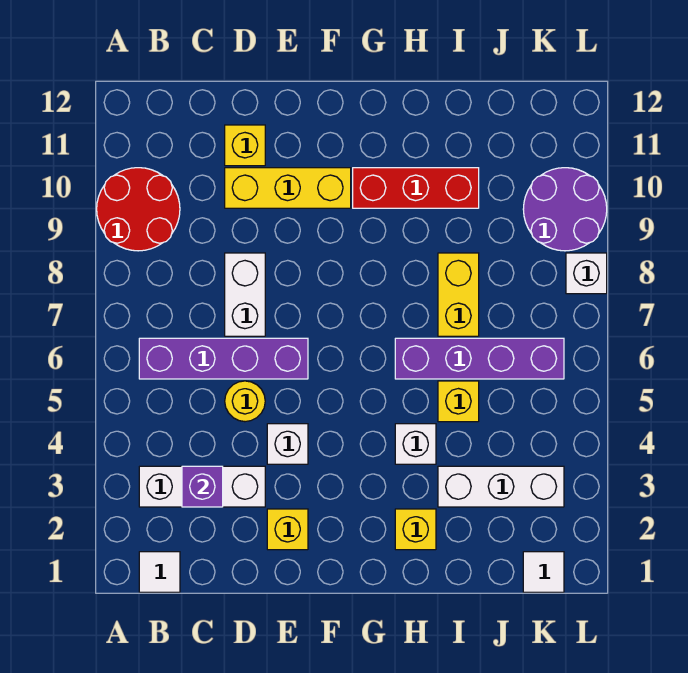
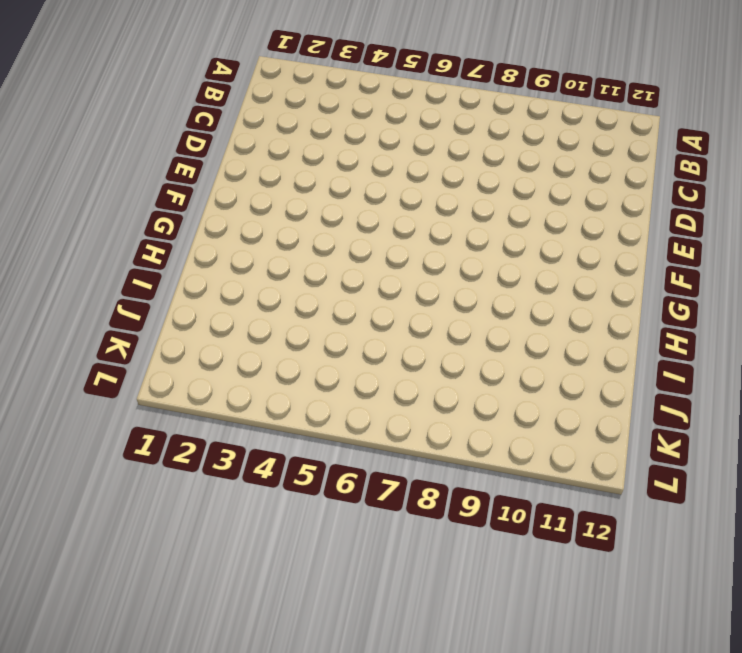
none -> red 2x2 round brick [97,168,180,251]
none -> white 1x1 tile [139,552,180,592]
none -> white 1x3 brick [139,466,265,507]

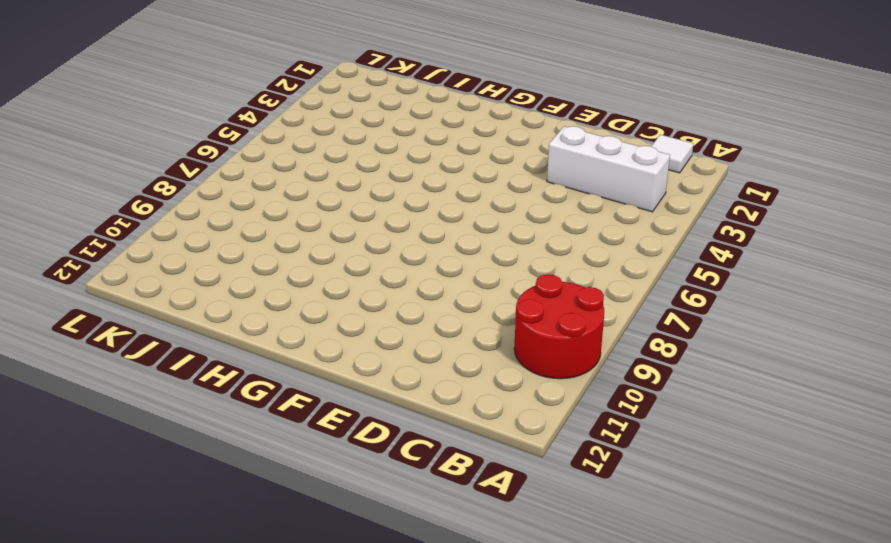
none -> purple 1x4 brick [139,338,308,379]
none -> yellow 1x1 round brick [225,381,265,422]
none -> white 1x2 brick [225,253,265,336]

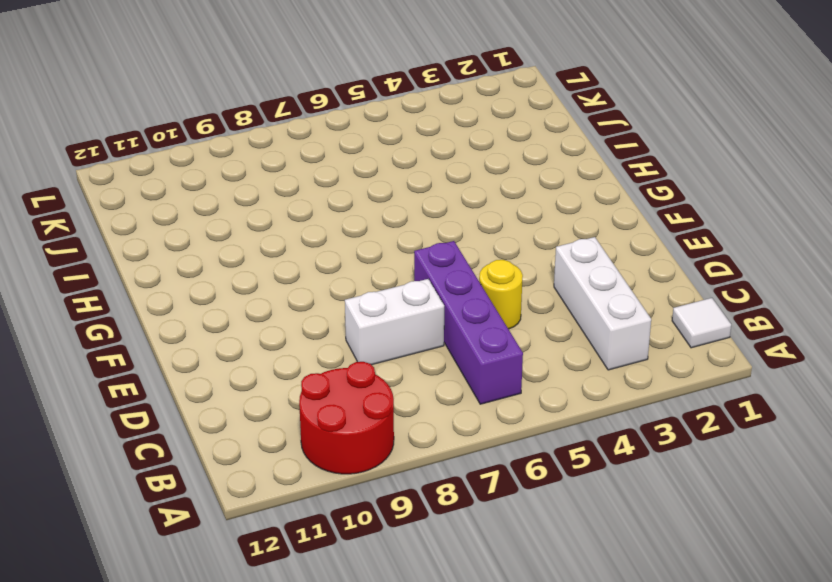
none -> yellow 1x3 brick [225,168,351,208]
none -> yellow 1x1 brick [225,125,265,166]
none -> yellow 1x1 brick [267,509,308,550]

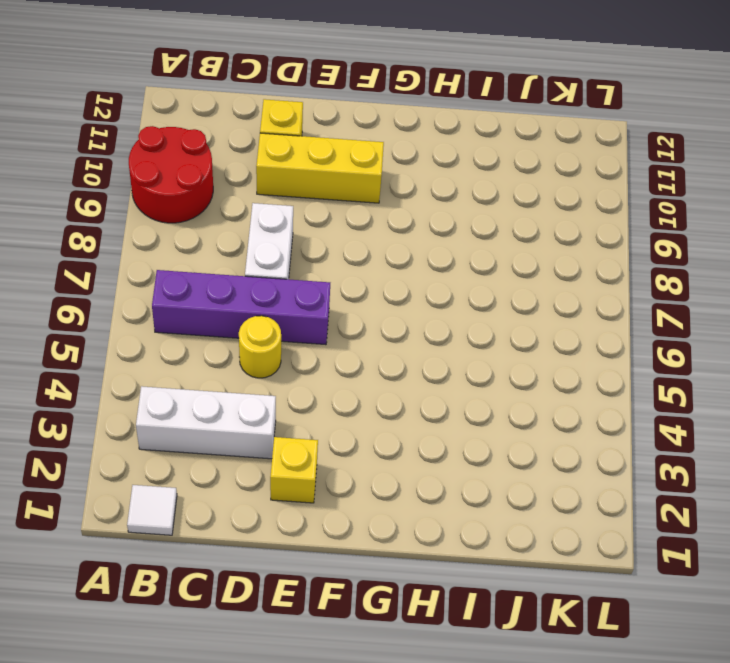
none -> white 1x1 brick [267,424,308,464]
none -> red 1x3 brick [353,168,479,208]
none -> yellow 1x1 brick [395,509,436,550]

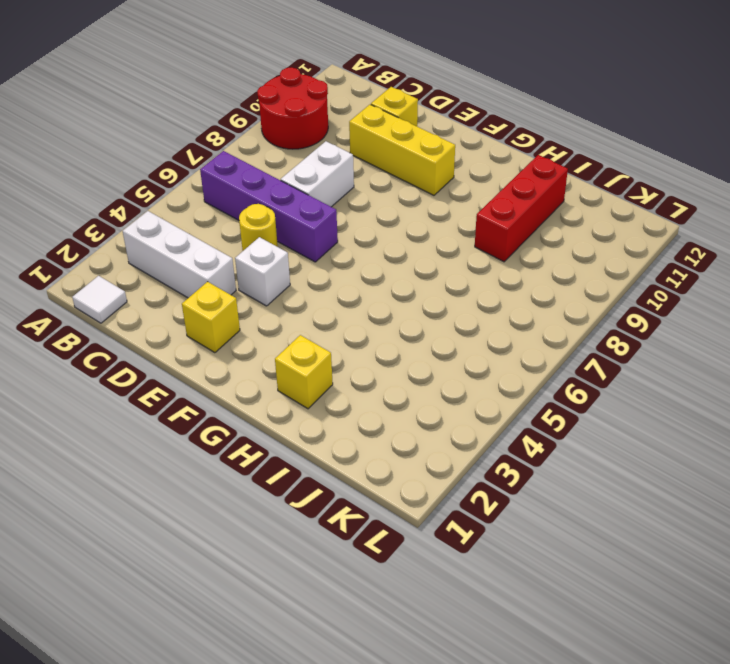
red 1x3 brick [475,155,568,262] -> red 1x3 brick turned to [353,168,479,208]
none -> white 1x1 brick [395,424,436,464]
none -> purple 1x4 brick [395,338,564,379]
none -> white 1x3 brick [438,466,564,507]

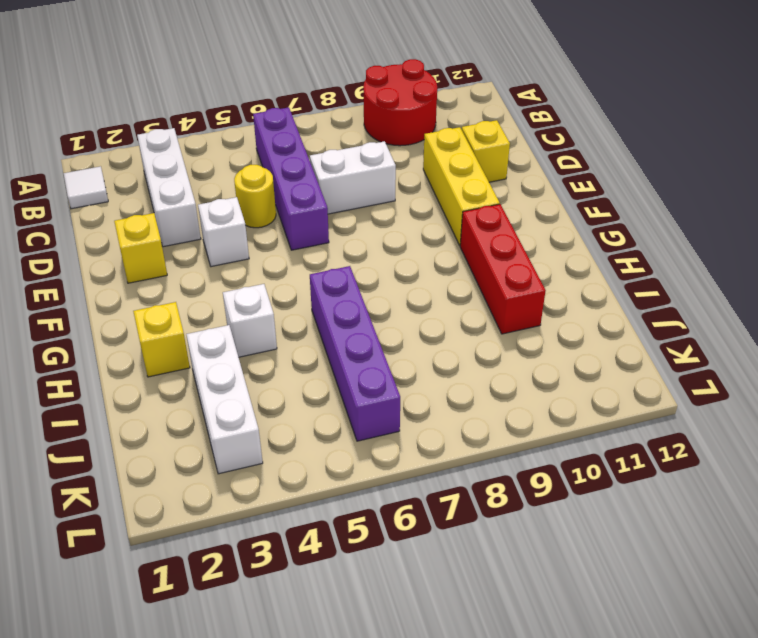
none -> yellow 1x1 brick [438,381,479,422]
none -> yellow 1x2 brick [438,253,479,336]
none -> white 1x1 tile [523,552,564,592]

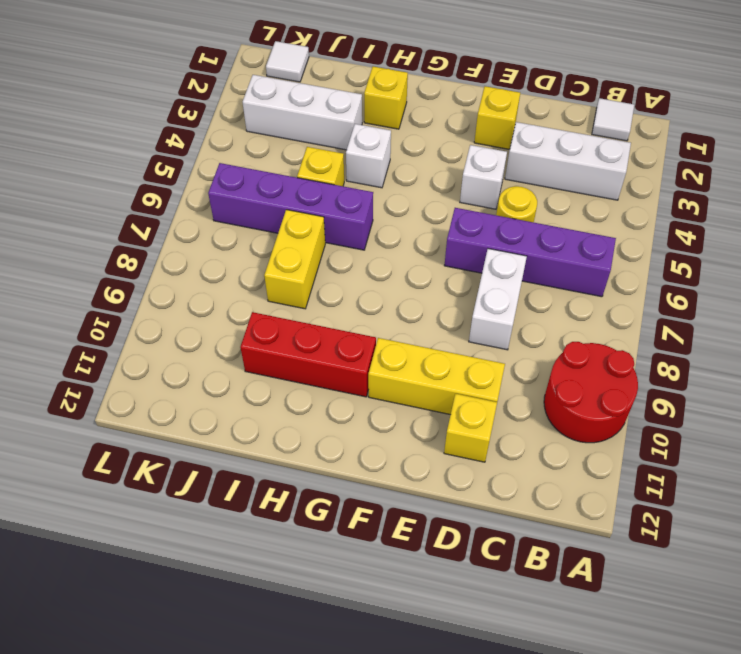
none -> purple 2x2 round brick [523,168,607,251]
none -> white 1x1 brick [566,253,607,294]
none -> purple 1x1 brick [182,466,223,507]

